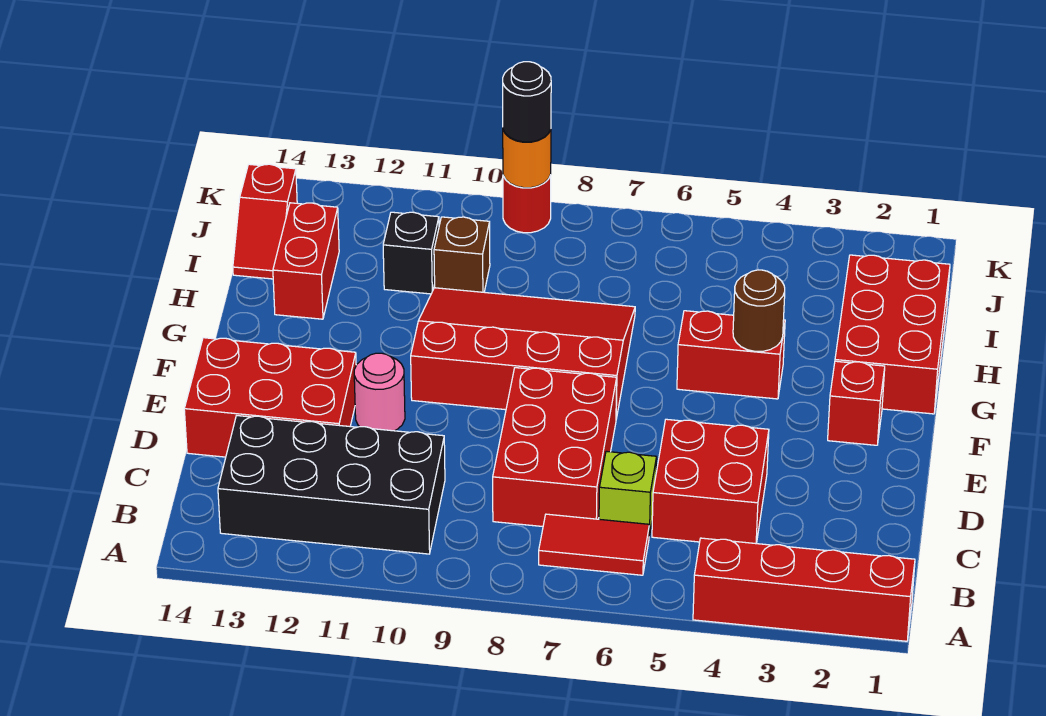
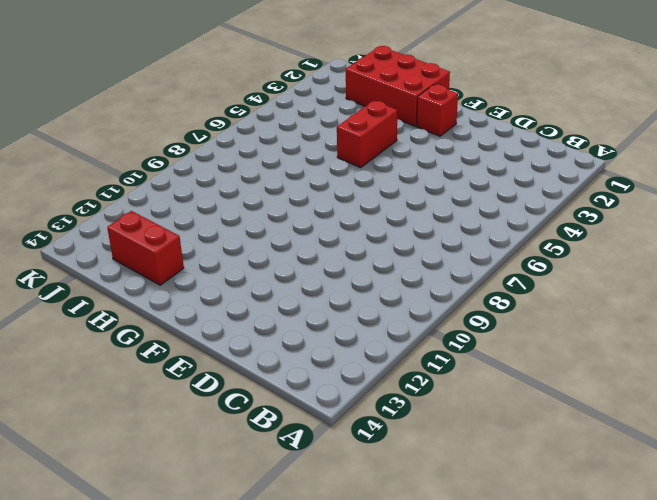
none -> red 1x4 brick [693,538,915,641]
none -> red 1x2 tile [539,514,649,575]
none -> black 2x4 brick [218,416,445,554]

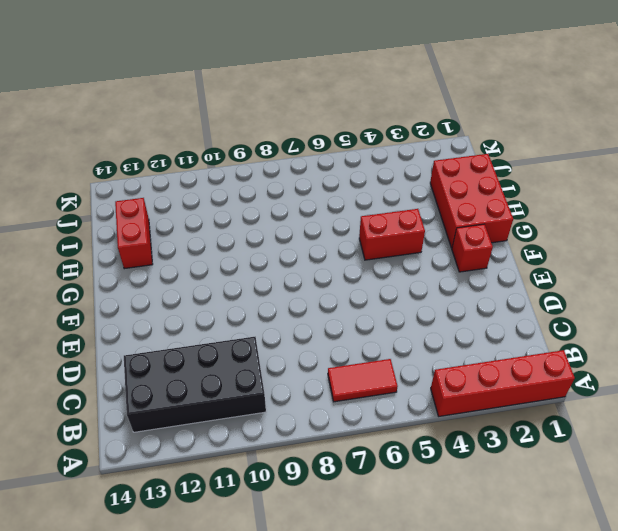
none -> red 2x2 brick [652,419,769,544]
none -> lime 1x1 brick [599,451,657,536]
none -> red 2x3 brick [493,368,617,527]

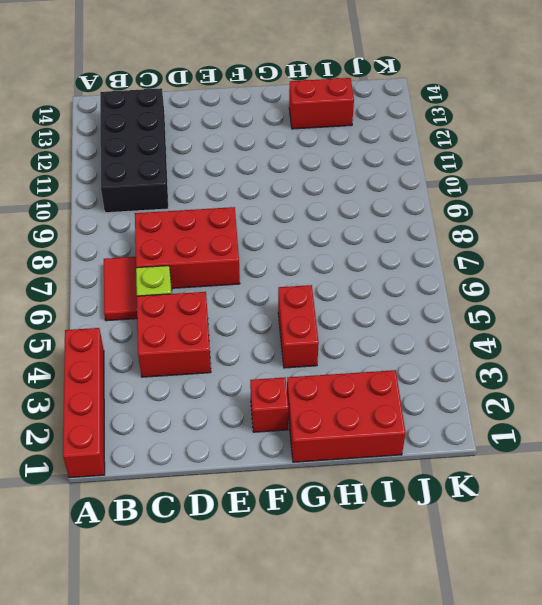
none -> red 2x3 brick [184,338,356,457]
none -> pink 1x1 round brick [354,353,405,431]
none -> red 3x4 slope [411,288,635,419]

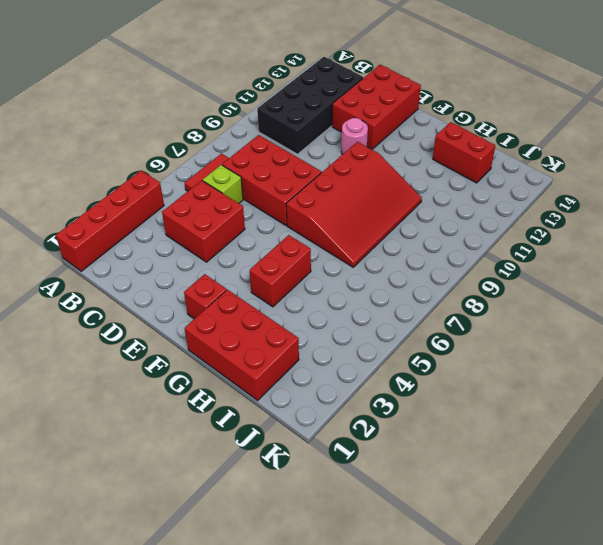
none -> brown 1x1 brick [434,217,490,292]
none -> black 1x1 brick [383,212,439,294]
none -> red 1x2 slope [233,164,297,279]

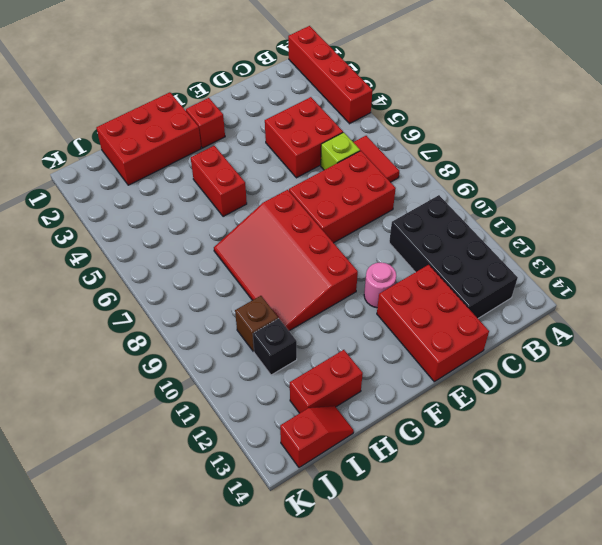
none -> red 1x1 round brick [503,175,551,233]
none -> brown 1x1 round brick [733,270,785,351]
none -> orange 1x1 round brick [503,129,551,188]

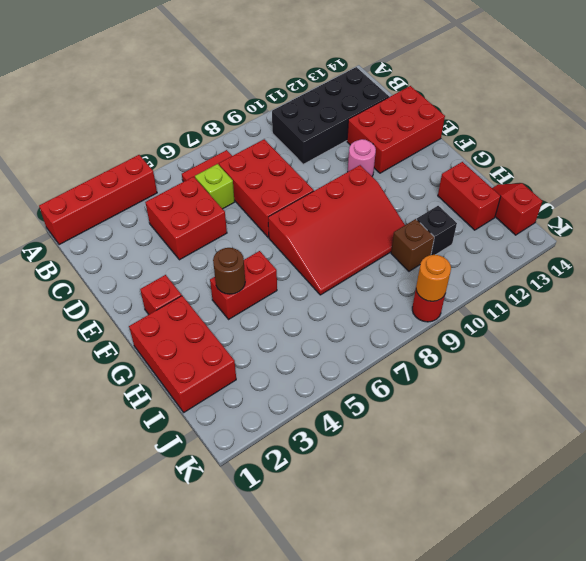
none -> black 1x1 round brick [503,62,551,142]

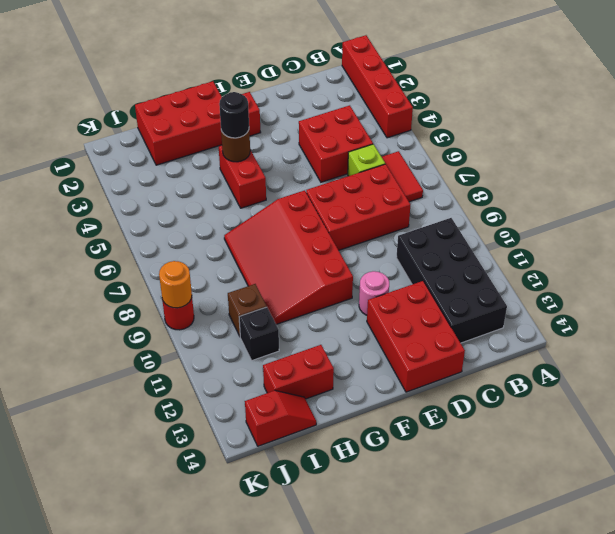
black 1x1 round brick [219,92,249,138] -> black 1x1 round brick moved to [503,62,551,142]

